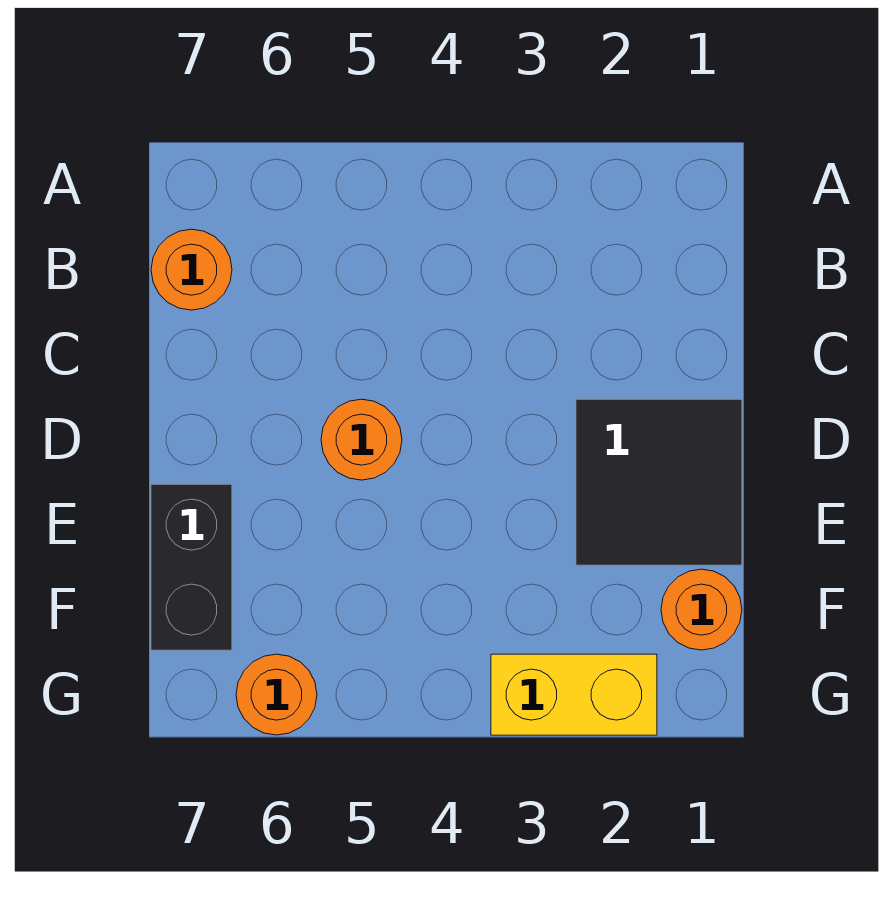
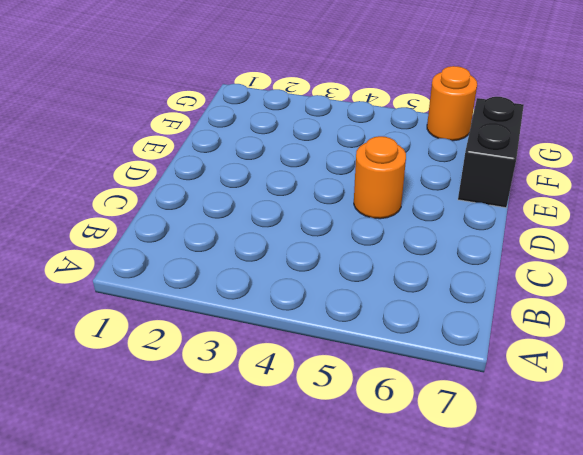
none -> orange 1x1 round brick [151,229,232,310]
none -> black 2x2 tile [576,399,742,565]

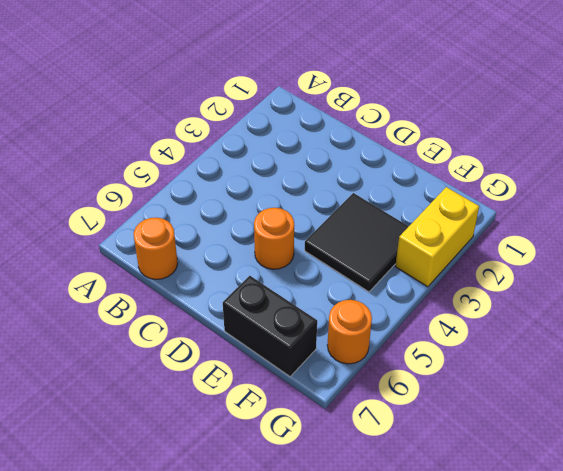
black 2x2 tile [305,193,409,292] -> black 2x2 tile moved to [576,399,742,565]
none -> orange 1x1 round brick [661,569,742,650]

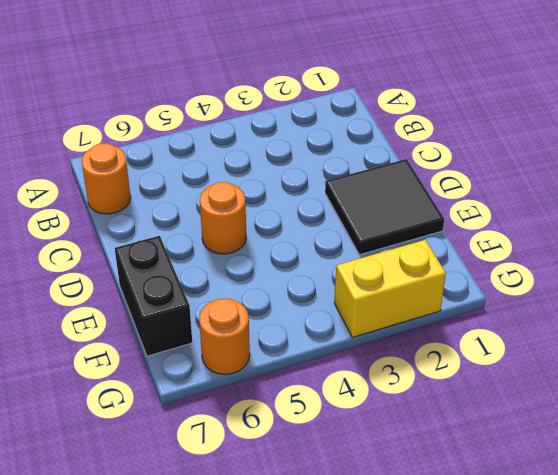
none -> orange 1x1 round brick [661,569,742,650]

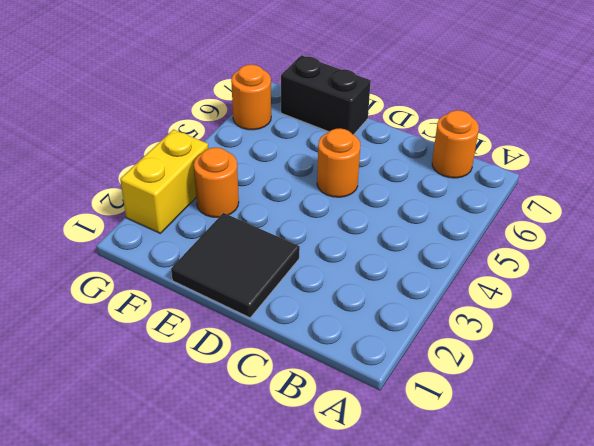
orange 1x1 round brick [194,147,239,217] -> orange 1x1 round brick moved to [661,569,742,650]

